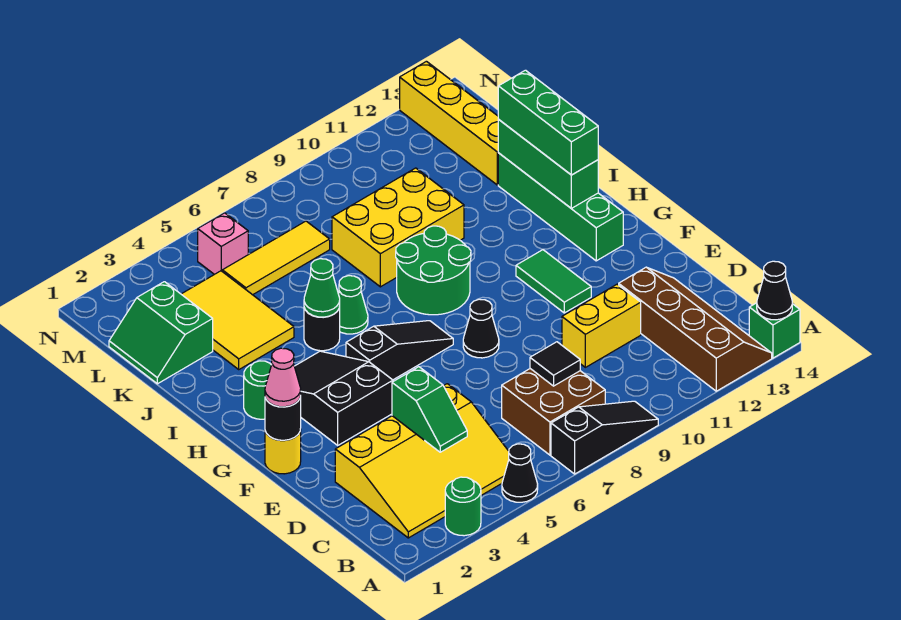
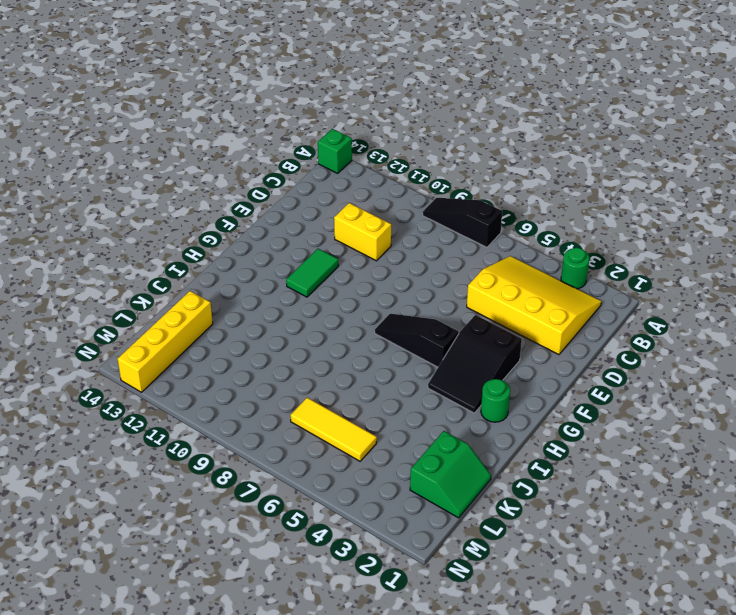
none -> black 1x1 cone [502,444,538,502]
none -> brown 2x4 slope [619,267,772,391]
none -> brown 2x2 brick [502,369,605,455]
none -> yellow 1x1 round brick [265,429,301,474]

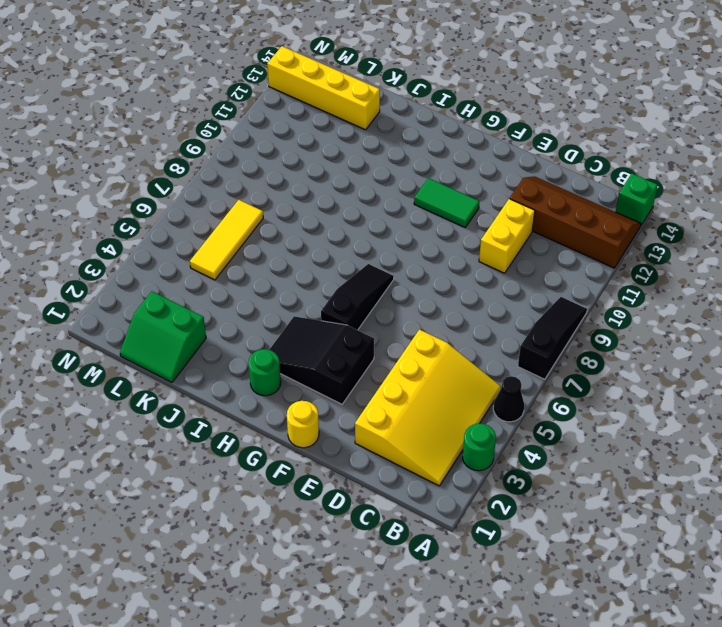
none -> brown 2x2 brick [502,369,605,455]
none -> black 1x1 cone [463,299,499,358]
none -> green 1x4 brick [498,153,623,261]
none -> green 2x2 round brick [396,226,471,315]

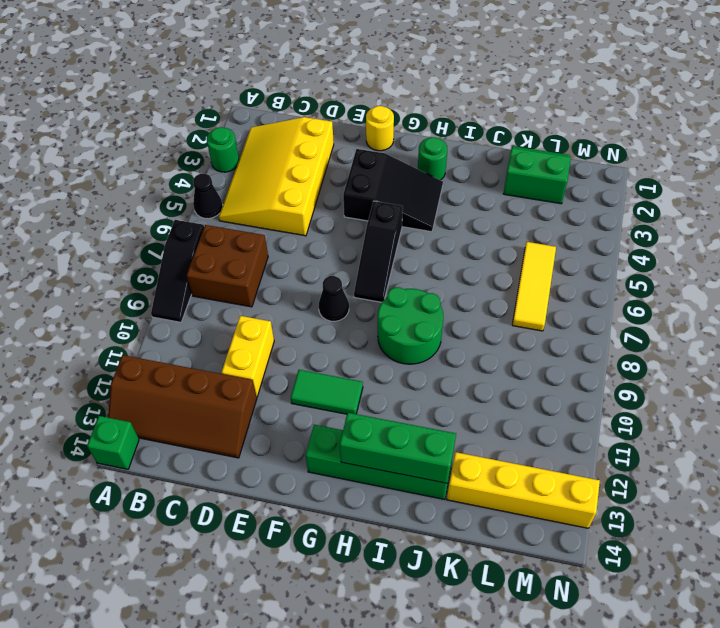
none -> black 1x1 round brick [304,307,340,351]
none -> green 1x1 cone [338,276,368,334]
none -> yellow 2x3 tile [181,271,294,369]
none -> yellow 2x3 brick [332,168,464,287]

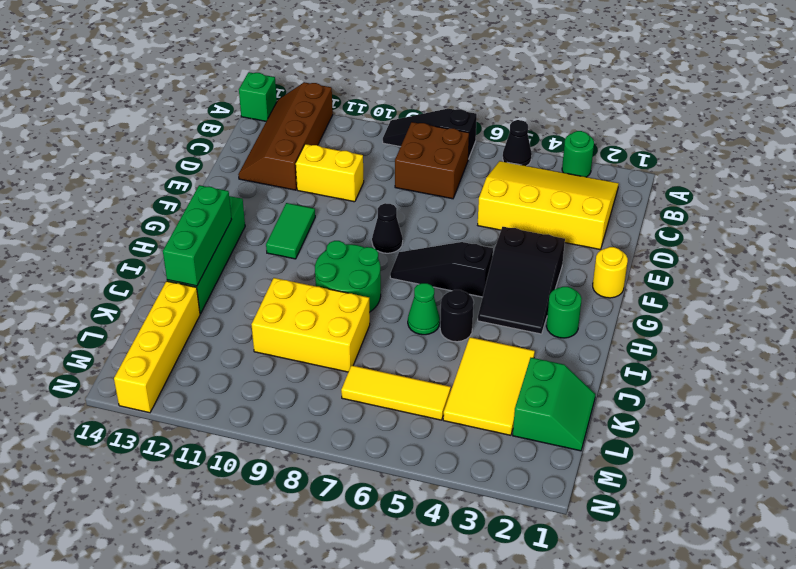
none -> pink 1x1 brick [198,213,248,274]
none -> black 1x1 cone [757,261,792,320]
none -> green 1x2 slope [392,367,467,452]
none -> black 1x1 tile [530,342,580,386]

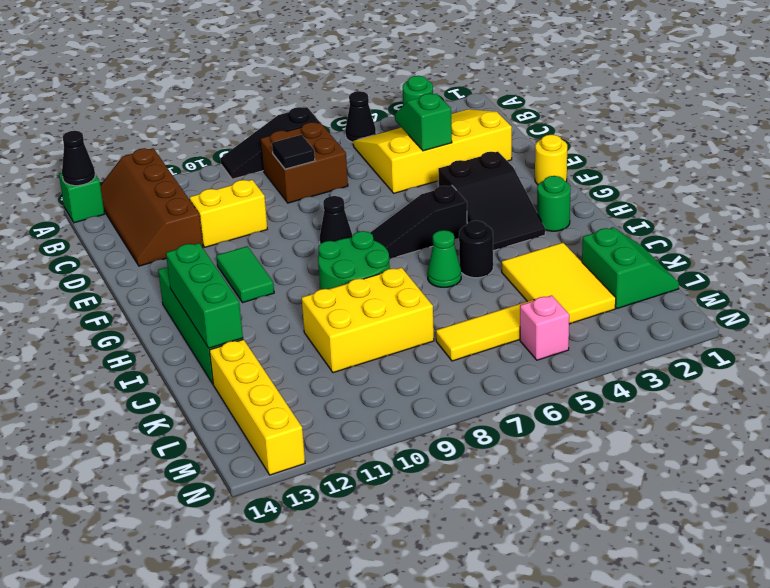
none -> black 1x1 round brick [265,396,301,440]
none -> green 1x1 cone [304,259,340,317]
none -> pink 1x1 cone [265,348,301,407]
none -> green 1x3 brick [498,70,598,175]

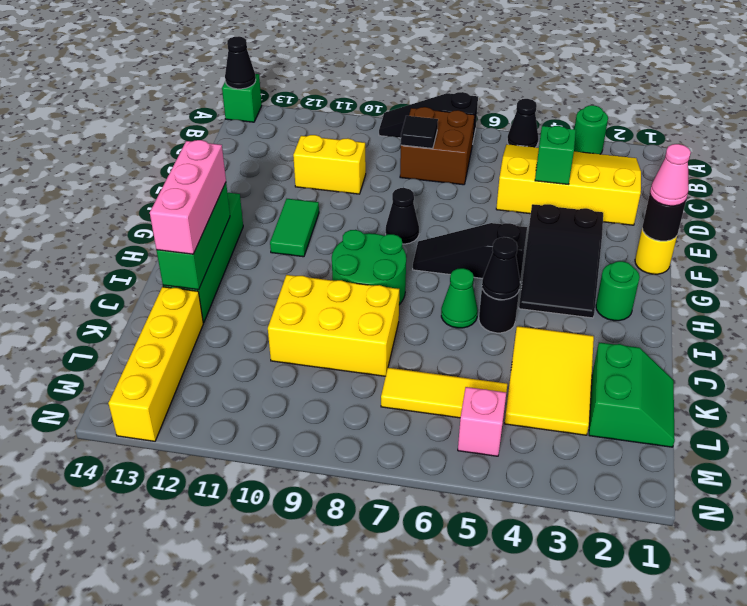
pink 1x3 brick [150,140,226,254] -> green 1x3 brick [498,70,598,175]
black 1x1 cone [482,237,520,300] -> green 1x1 cone [304,259,340,317]
none -> brown 2x4 slope [619,267,772,391]

